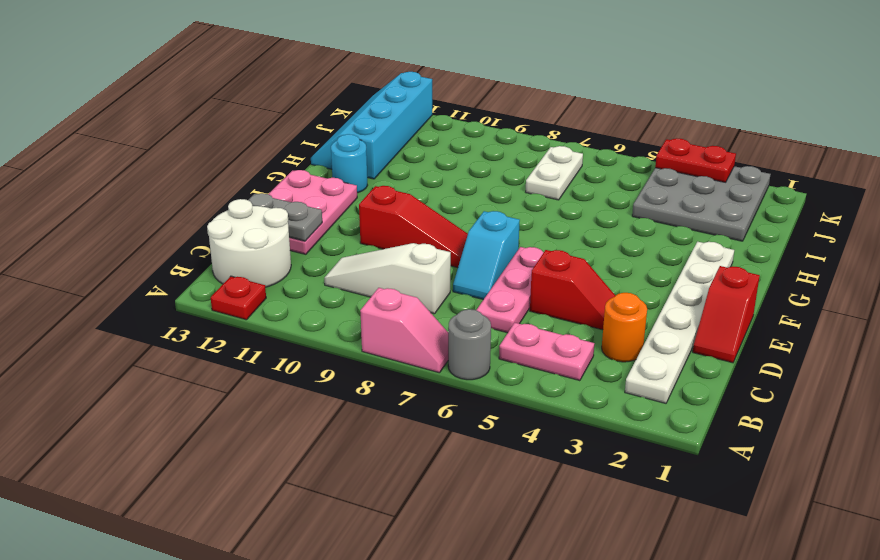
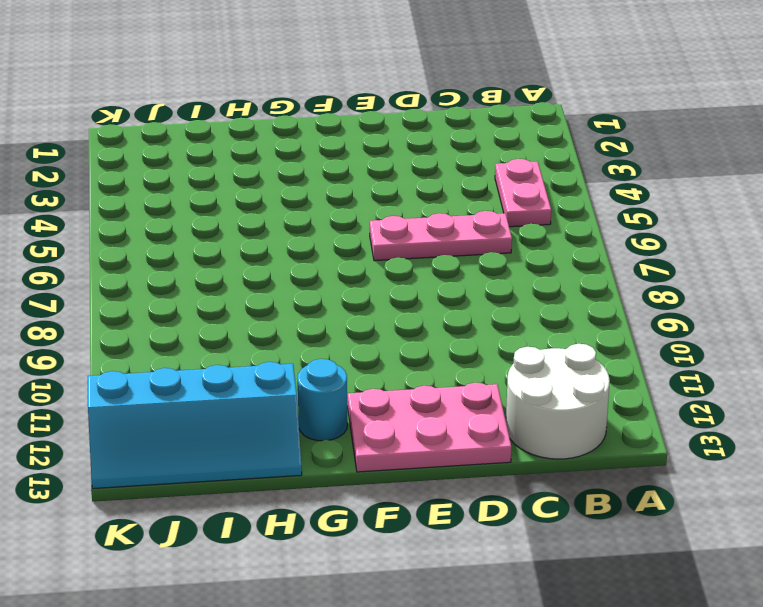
none -> grey 1x1 round brick [448,309,491,380]
none -> pink 1x2 slope [360,288,448,373]
none -> red 1x1 plate [211,276,266,320]

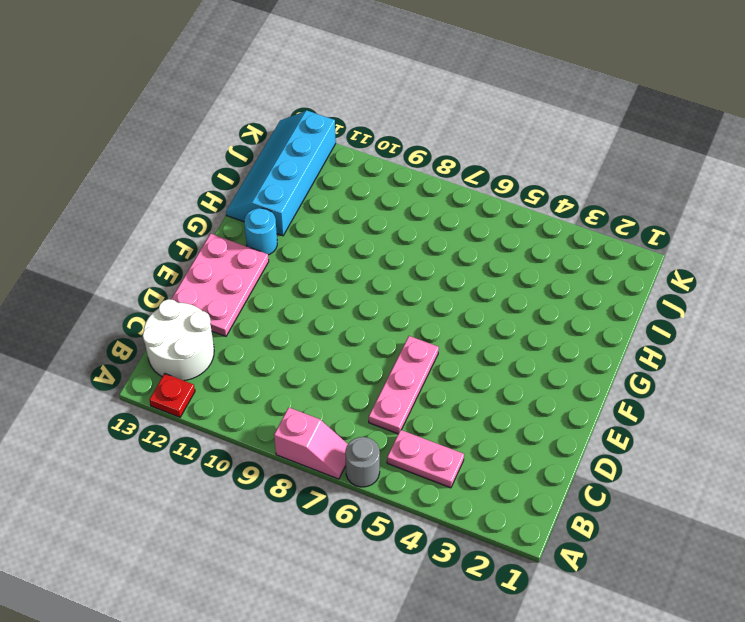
none -> white 1x6 plate [625,241,734,403]
none -> orange 1x1 round brick [602,293,647,362]
none -> white 1x3 slope [324,243,451,314]

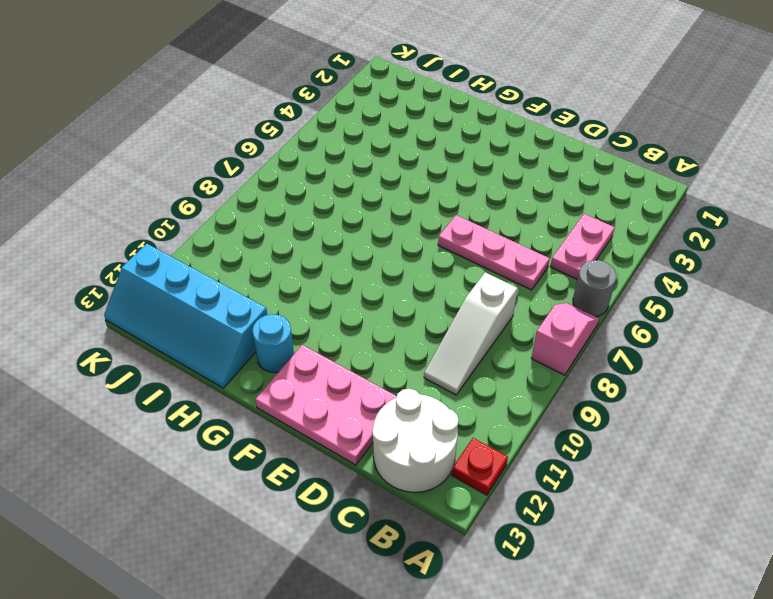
none -> white 1x6 plate [625,241,734,403]
none -> orange 1x1 round brick [602,293,647,362]
none -> red 1x2 slope [693,266,760,363]

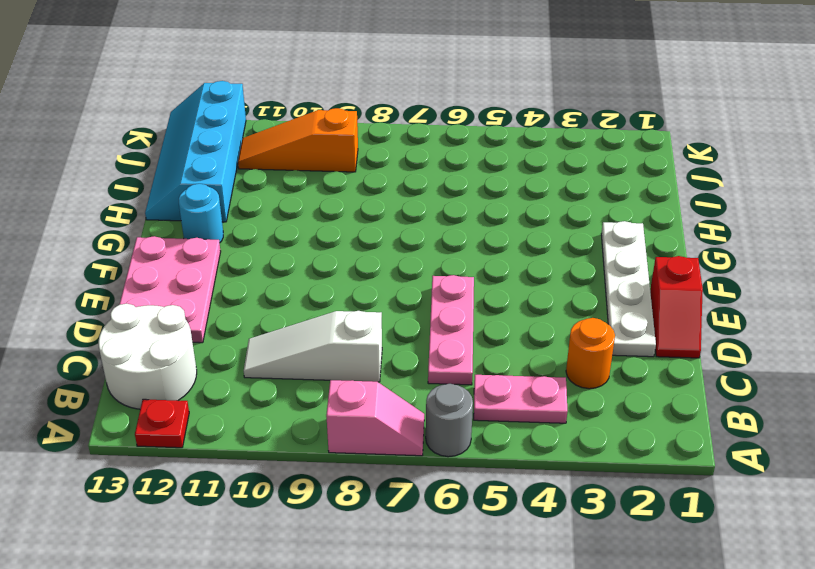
white 1x4 plate [601,221,656,357] -> white 1x6 plate [625,241,734,403]
orange 1x3 slope [238,108,358,172] -> none
none -> red 1x2 slope [530,250,615,330]
none -> cyan 1x2 slope [453,211,520,300]
none -> red 1x3 slope [359,186,468,268]

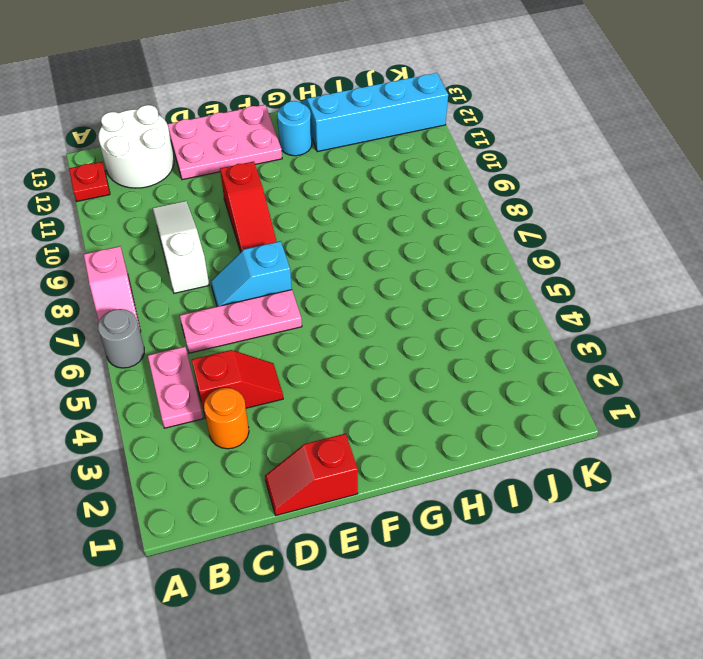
red 1x2 slope [192,350,283,418] -> red 1x2 slope turned to [530,250,615,330]
none -> white 1x6 plate [625,241,734,403]
none -> grey 3x3 plate [632,166,771,241]
none -> white 1x2 plate [526,146,583,200]

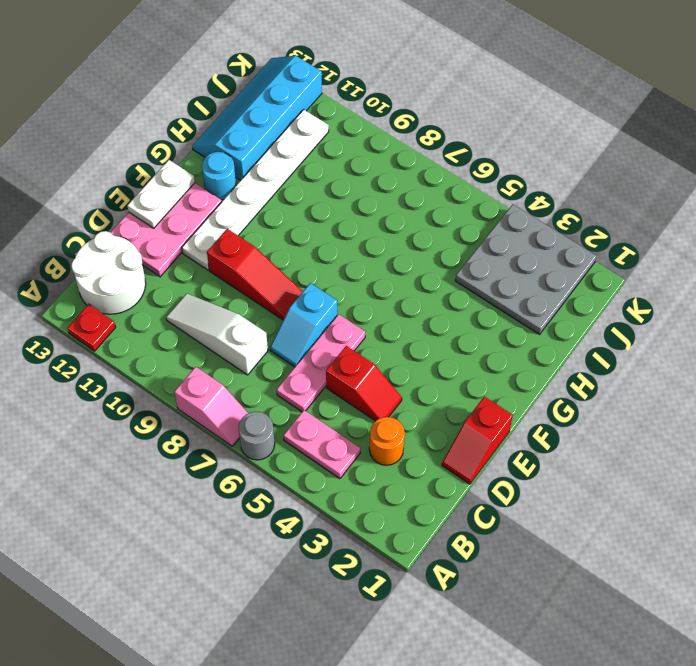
white 1x6 plate [182,109,329,270] -> white 1x6 plate moved to [625,241,734,403]
white 1x2 plate [127,160,195,228] -> white 1x2 plate moved to [526,146,583,200]
none -> grey 1x2 plate [248,193,322,241]
none -> red 1x2 plate [655,138,736,182]

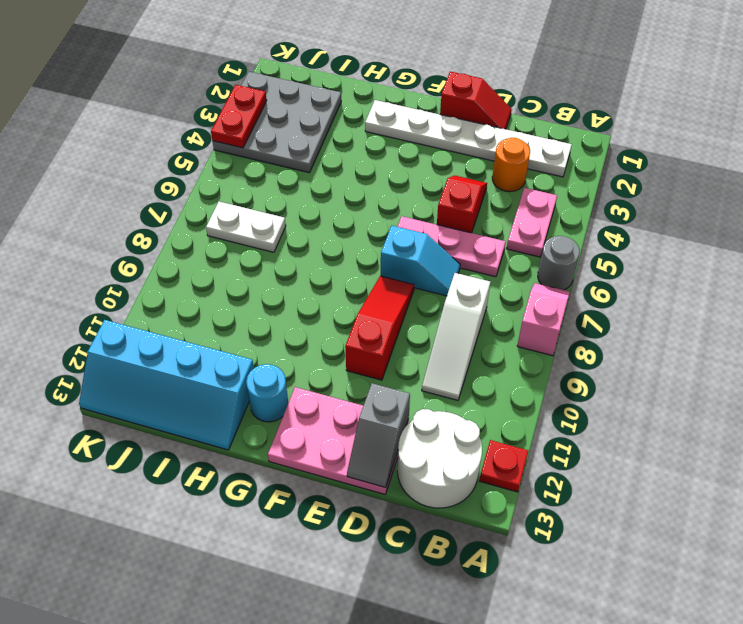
grey 1x2 slope [347,383,410,487] -> grey 1x2 plate [248,193,322,241]

